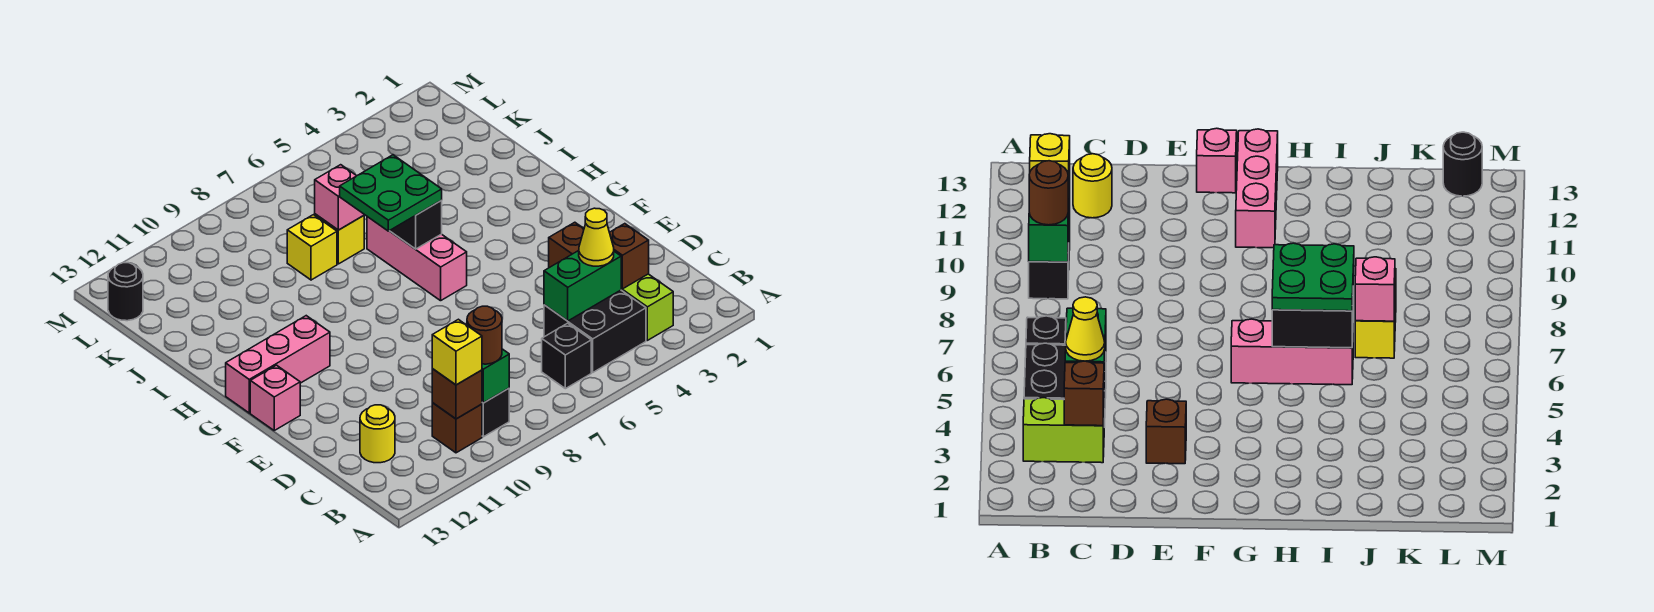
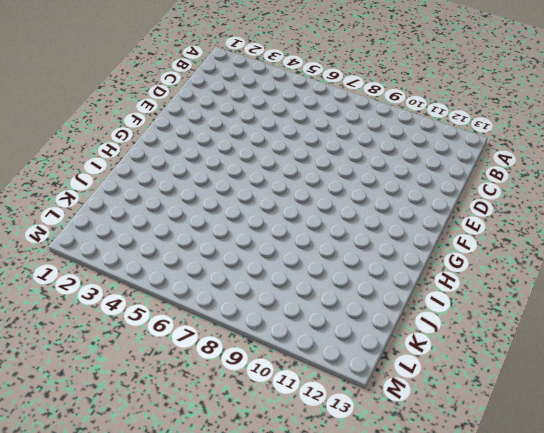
none -> lime 1x2 brick [621,274,673,340]
none -> black 2x2 brick [544,290,646,372]
none -> black 1x1 brick [542,323,591,389]

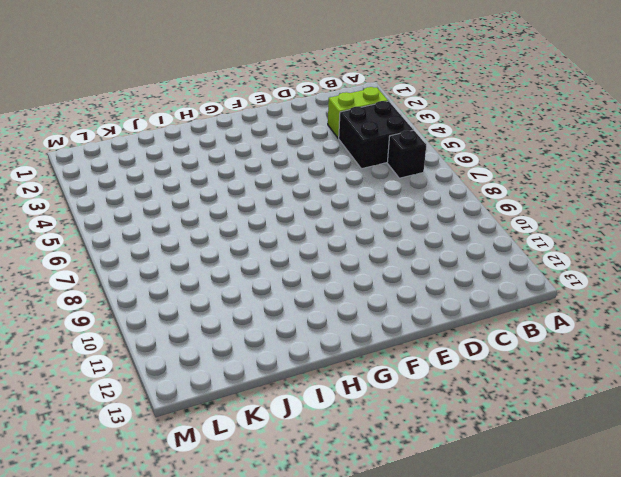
none -> black 1x1 brick [482,388,509,437]
none -> brown 1x1 brick [432,403,482,453]
none -> yellow 1x1 round brick [360,405,395,463]

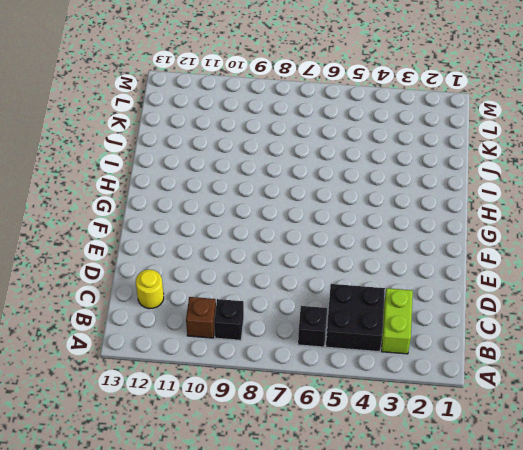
none -> brown 1x1 brick [549,222,584,268]
none -> pink 1x1 brick [250,365,300,430]
none -> pink 1x3 brick [367,217,467,301]

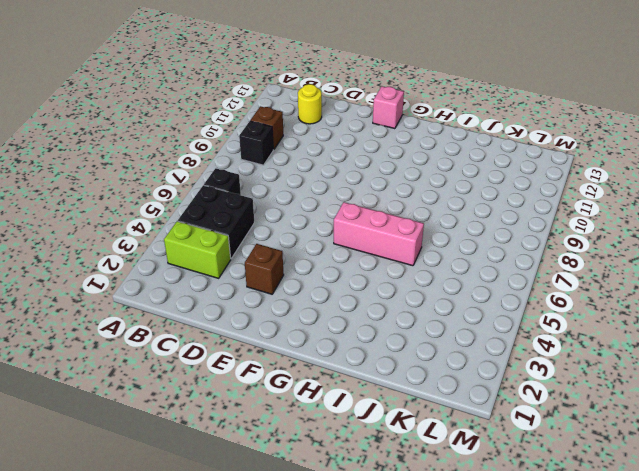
none -> pink 1x3 brick [226,316,330,413]
none -> yellow 1x1 brick [315,214,364,264]
none -> yellow 1x1 brick [287,215,337,280]

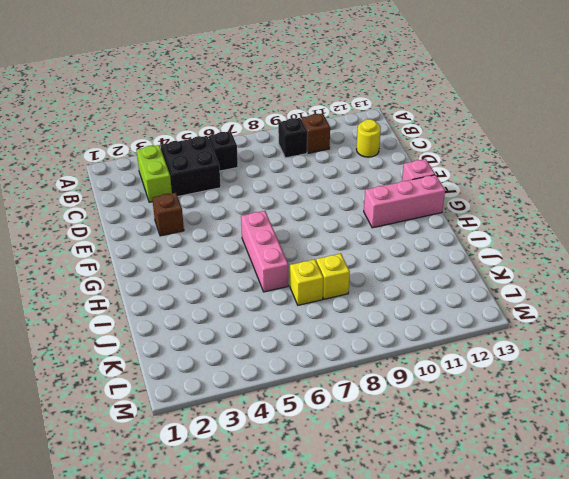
none -> black 1x1 round brick [108,263,143,321]
none -> green 1x1 brick [482,349,509,403]
none -> brown 1x1 brick [432,369,482,419]

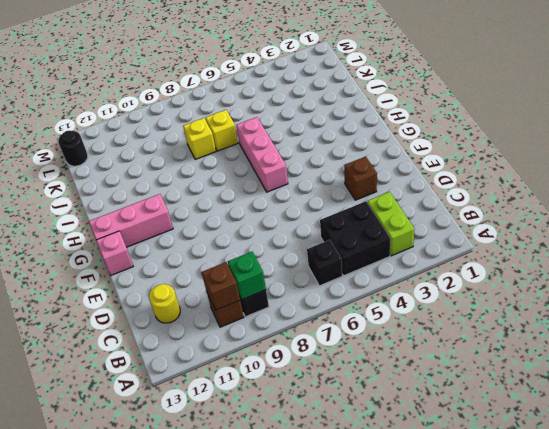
none -> brown 1x1 brick [609,224,649,289]
none -> green 1x2 brick [544,251,621,321]
none -> black 1x2 brick [390,201,442,249]

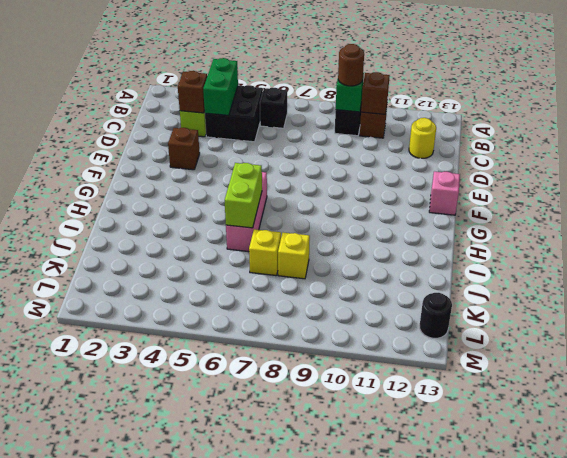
green 1x2 brick [203,58,238,115] -> green 1x2 brick turned to [544,251,621,321]
lime 1x2 brick [225,163,262,228] -> black 1x2 brick [390,201,442,249]
none -> pink 1x3 brick [226,316,330,413]
none -> pink 1x1 brick [315,165,364,230]
none -> yellow 1x1 brick [432,319,482,385]

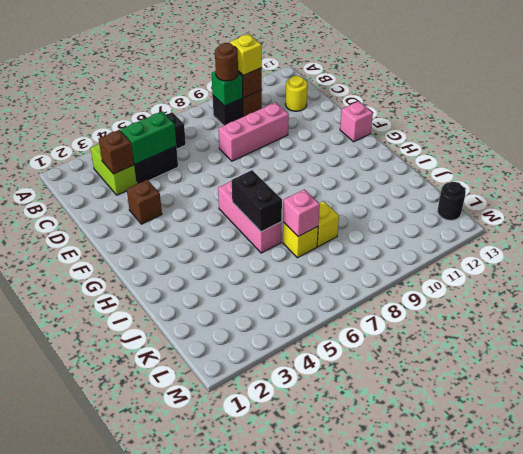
pink 1x3 brick [219,102,289,161] -> pink 1x3 brick moved to [226,316,330,413]
none -> yellow 1x1 cone [579,208,614,266]
none -> green 2x2 plate [340,155,442,231]

